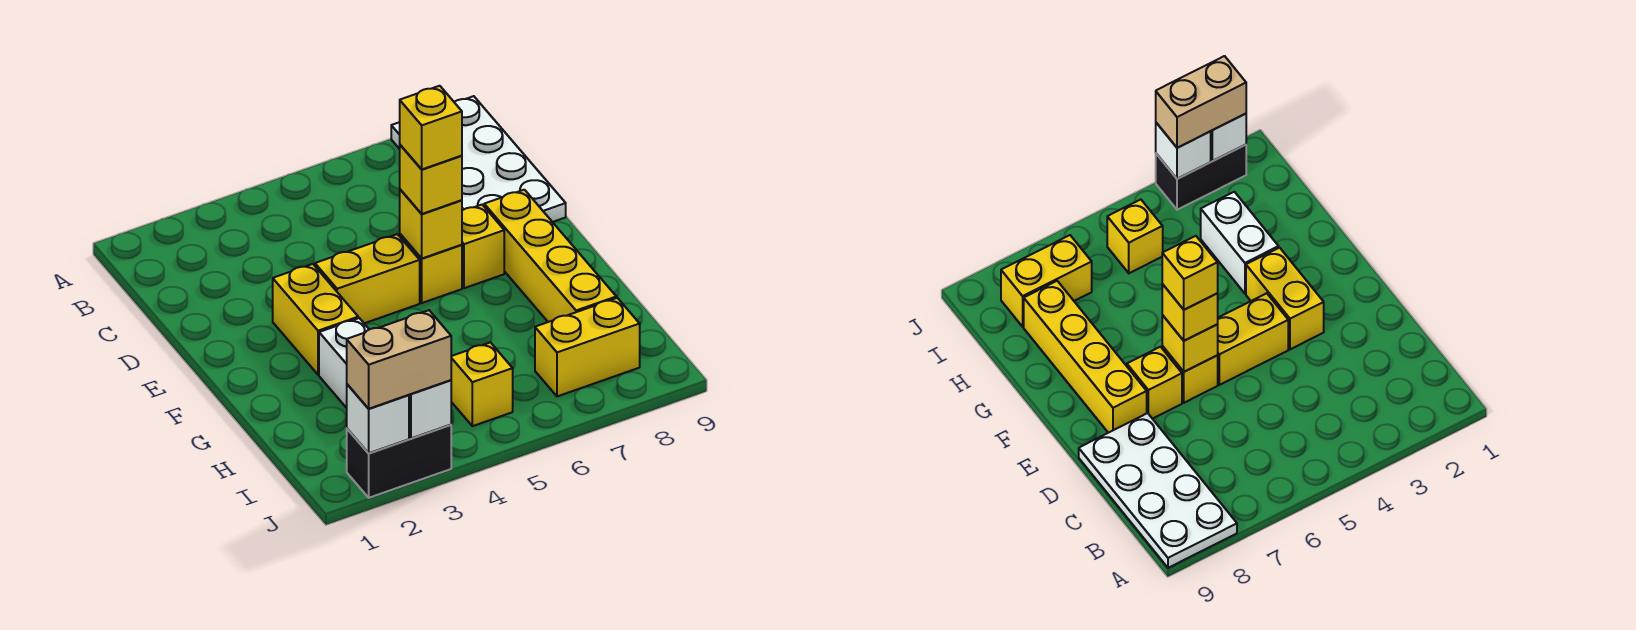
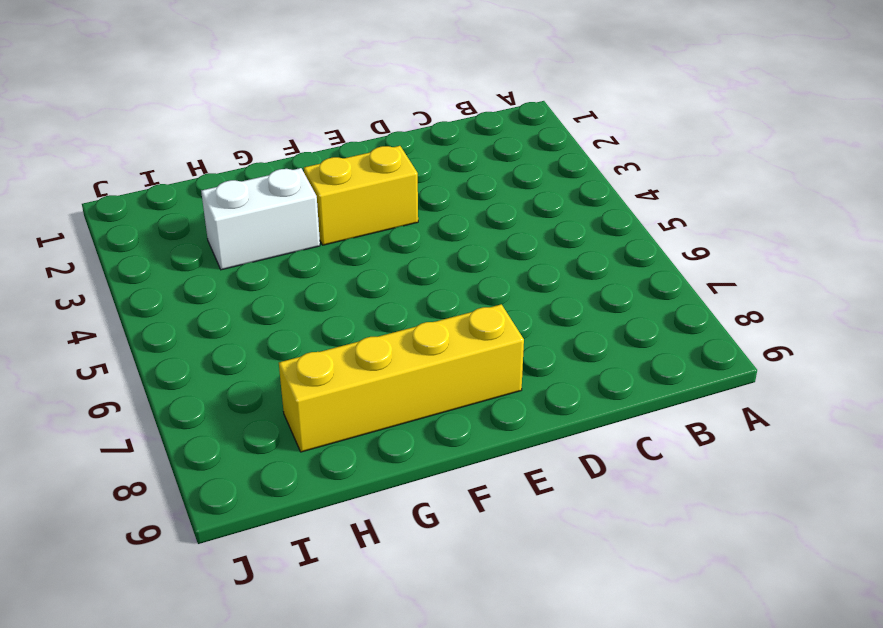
none -> white 2x4 plate [391,96,566,222]
none -> yellow 1x2 brick [315,234,420,323]
none -> yellow 1x1 brick [400,234,462,303]

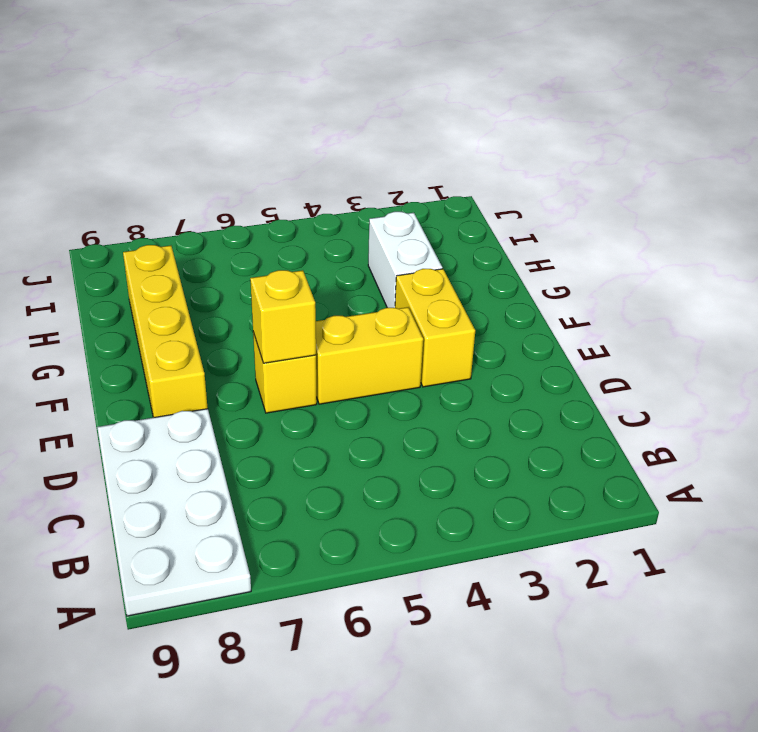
none -> yellow 1x1 brick [462,205,504,288]
none -> yellow 1x1 brick [451,342,513,426]
none -> yellow 1x2 brick [535,298,640,396]

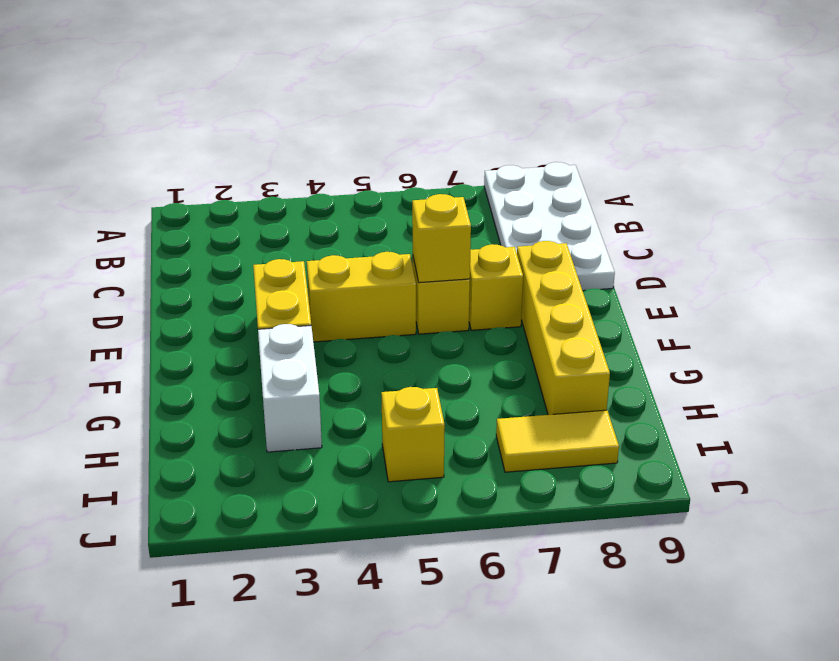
yellow 1x2 tile [496,410,619,472] -> yellow 1x2 brick [535,298,640,396]
none -> black 1x2 brick [347,425,451,498]
none -> white 1x1 brick [347,384,409,453]
none -> white 1x1 brick [409,380,451,438]

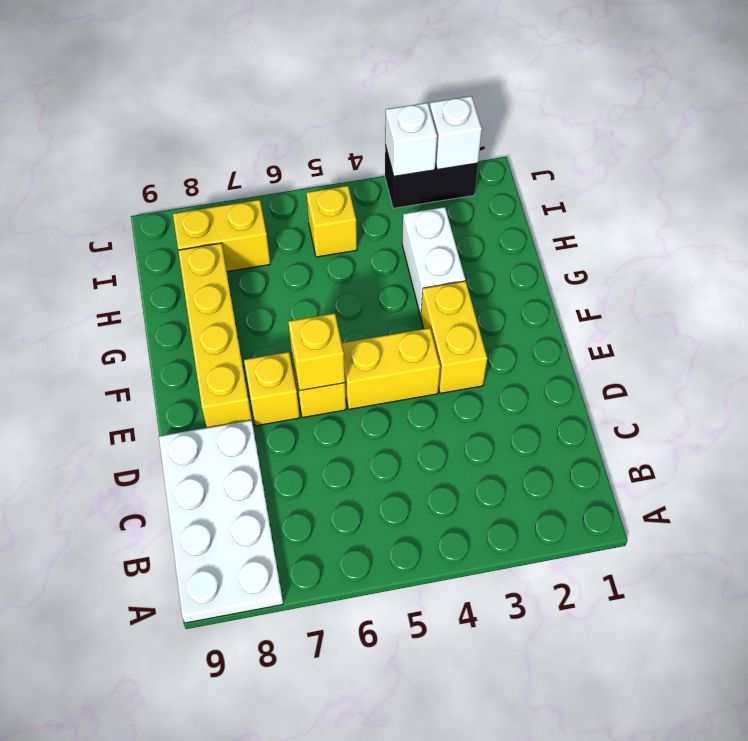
none -> yellow 1x1 brick [400,145,462,214]
none -> tan 1x2 brick [347,310,451,409]
none -> yellow 1x1 brick [400,86,462,169]

